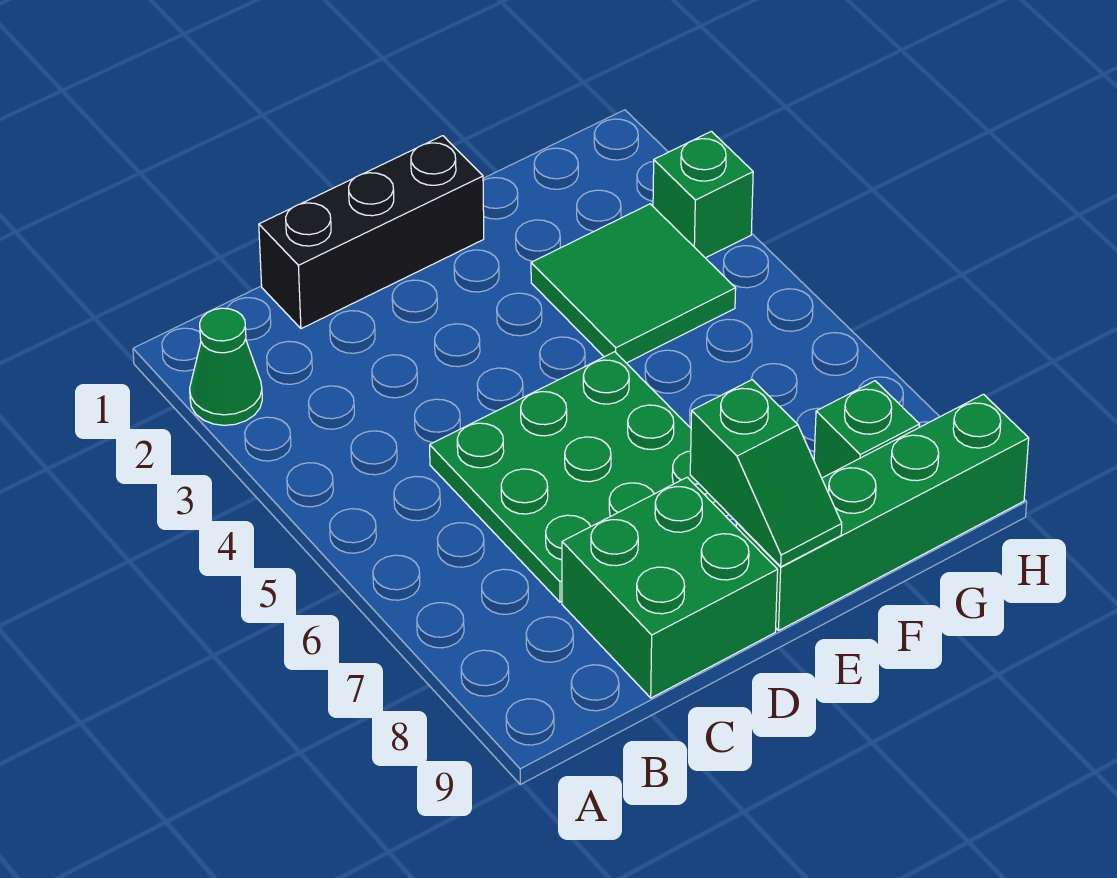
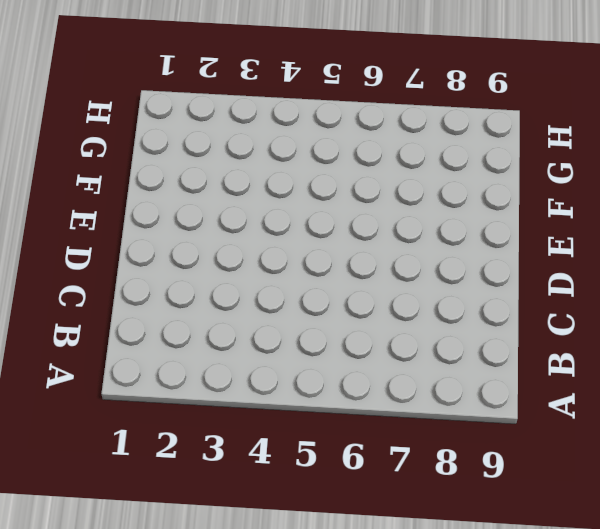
none -> green 1x1 cone [190,308,262,425]
none -> black 1x3 brick [259,136,484,329]

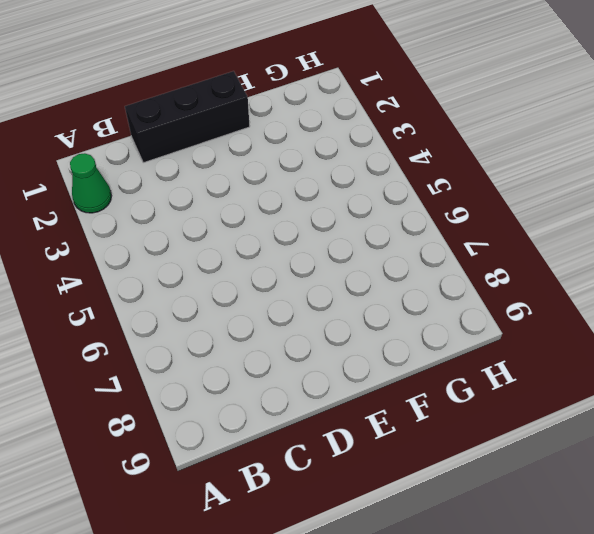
none -> green 3x3 plate [430,352,729,602]
none -> green 2x2 brick [562,477,778,698]

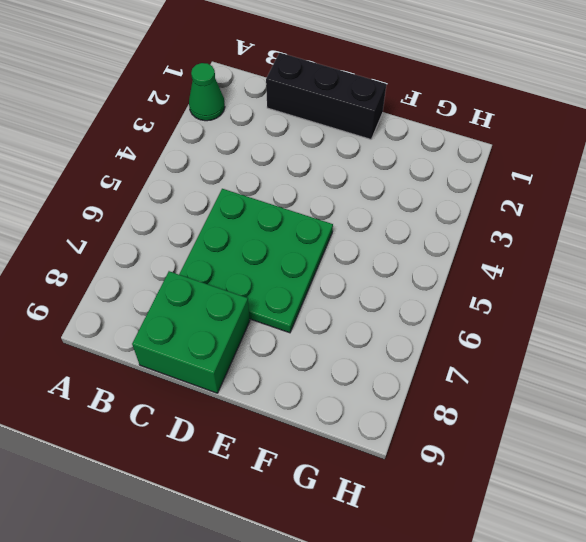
none -> green 1x4 brick [736,394,1029,631]
none -> green 2x2 tile [531,204,736,363]

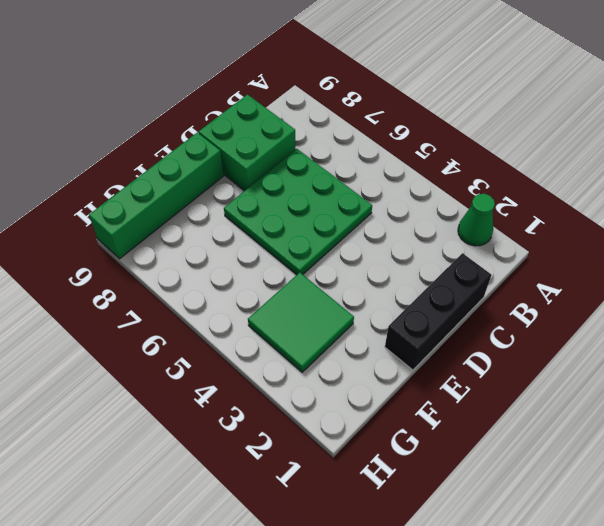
none -> green 1x1 brick [814,381,920,478]
none -> green 1x1 brick [653,131,753,258]

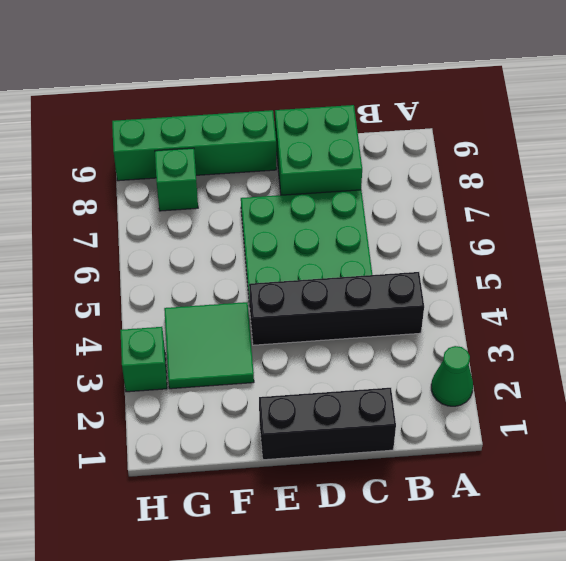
black 1x4 brick [249,272,424,345] -> none
none -> green 1x2 slope [690,380,842,567]

